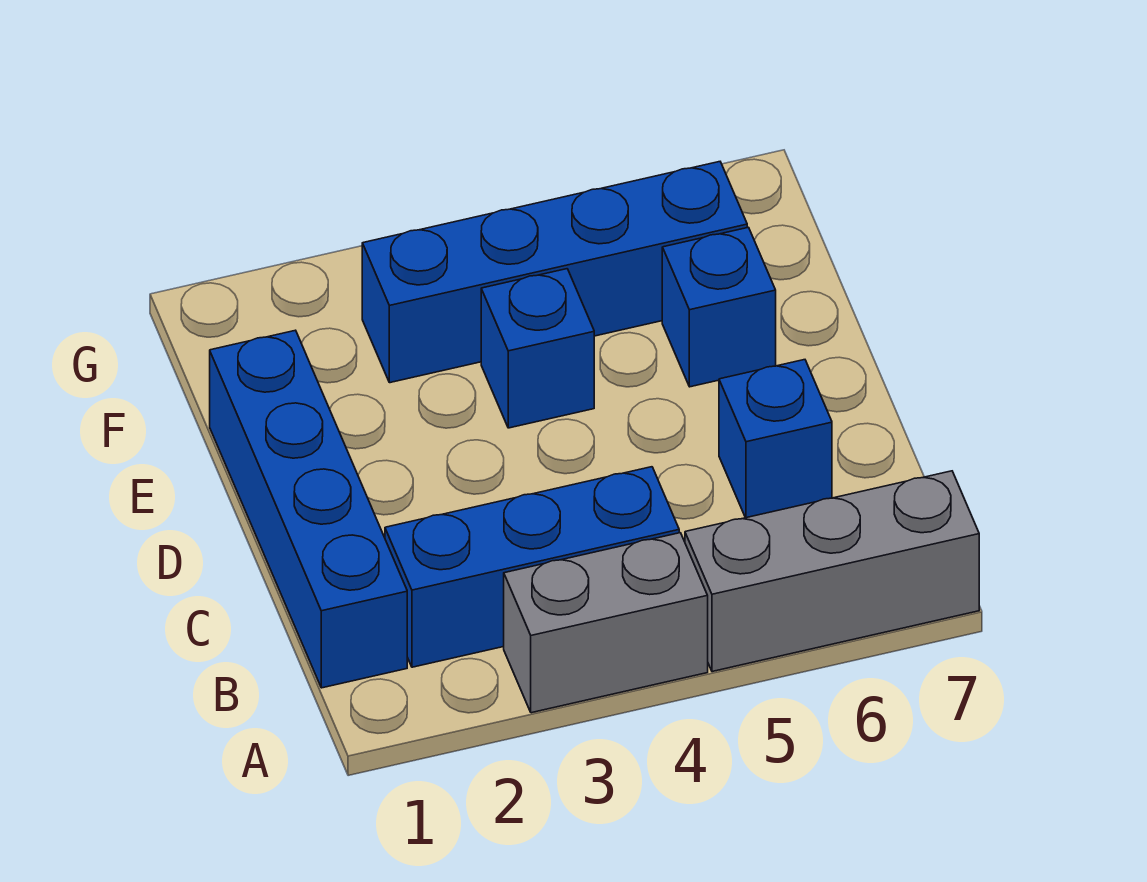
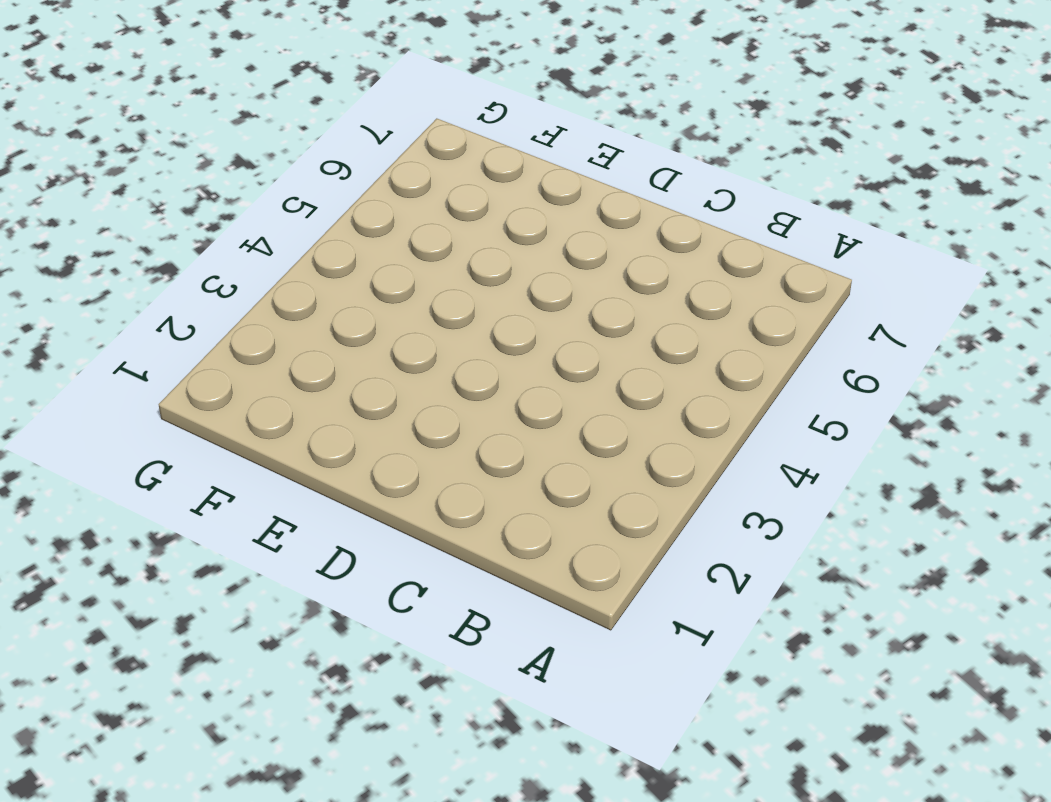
none -> grey 1x2 brick [504,533,708,713]
none -> grey 1x3 brick [685,471,979,672]

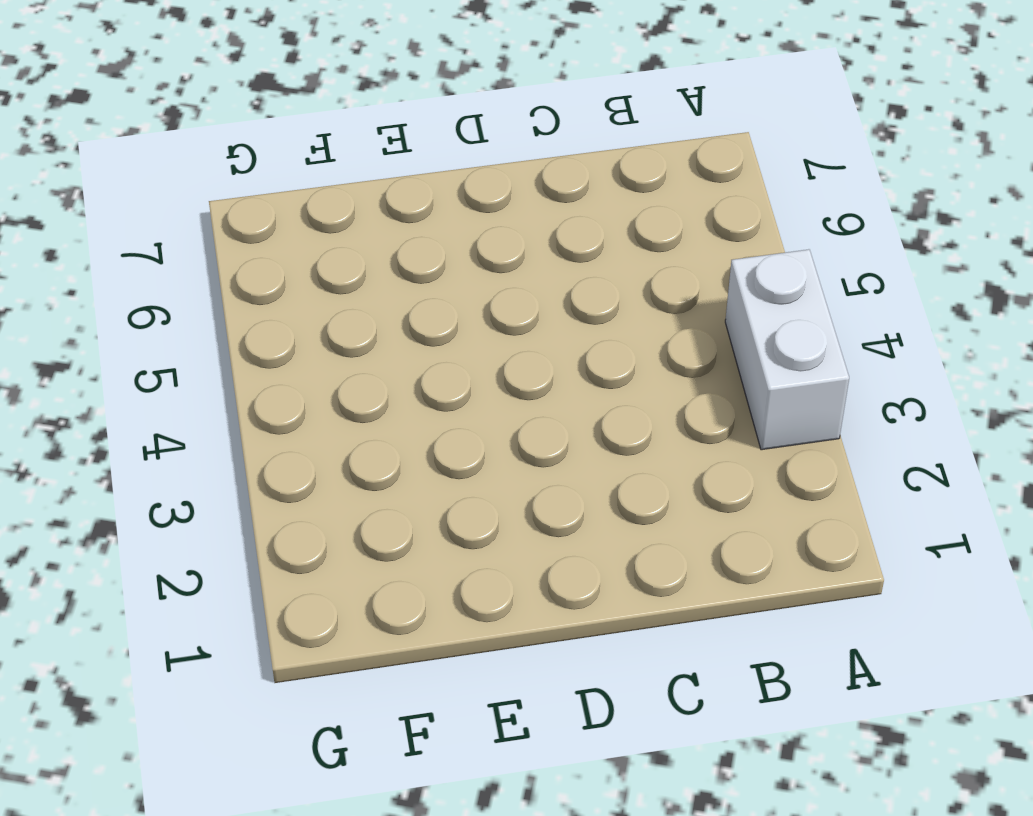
white 1x2 brick [725,249,849,450] -> grey 1x2 brick [504,533,708,713]
none -> grey 1x3 brick [685,471,979,672]
none -> blue 1x4 brick [210,330,407,688]

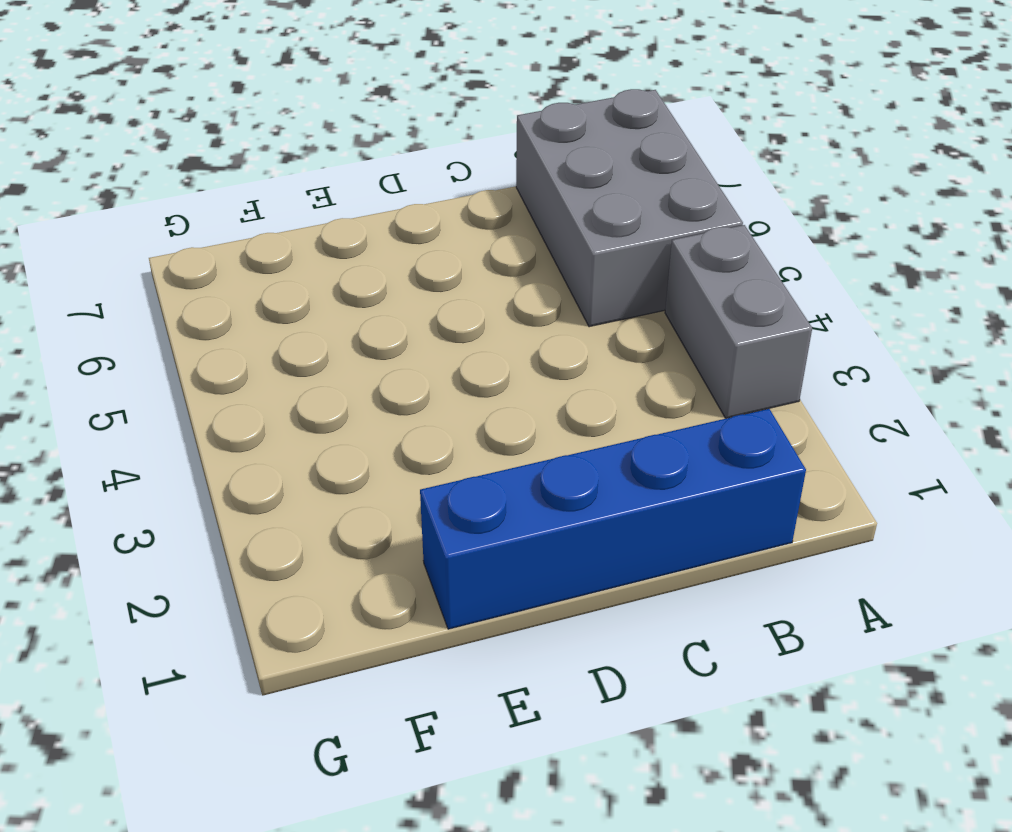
grey 2x3 brick [516,89,743,327] -> grey 1x3 brick [685,471,979,672]
none -> blue 1x3 brick [385,467,679,667]
none -> blue 1x1 brick [719,360,832,518]

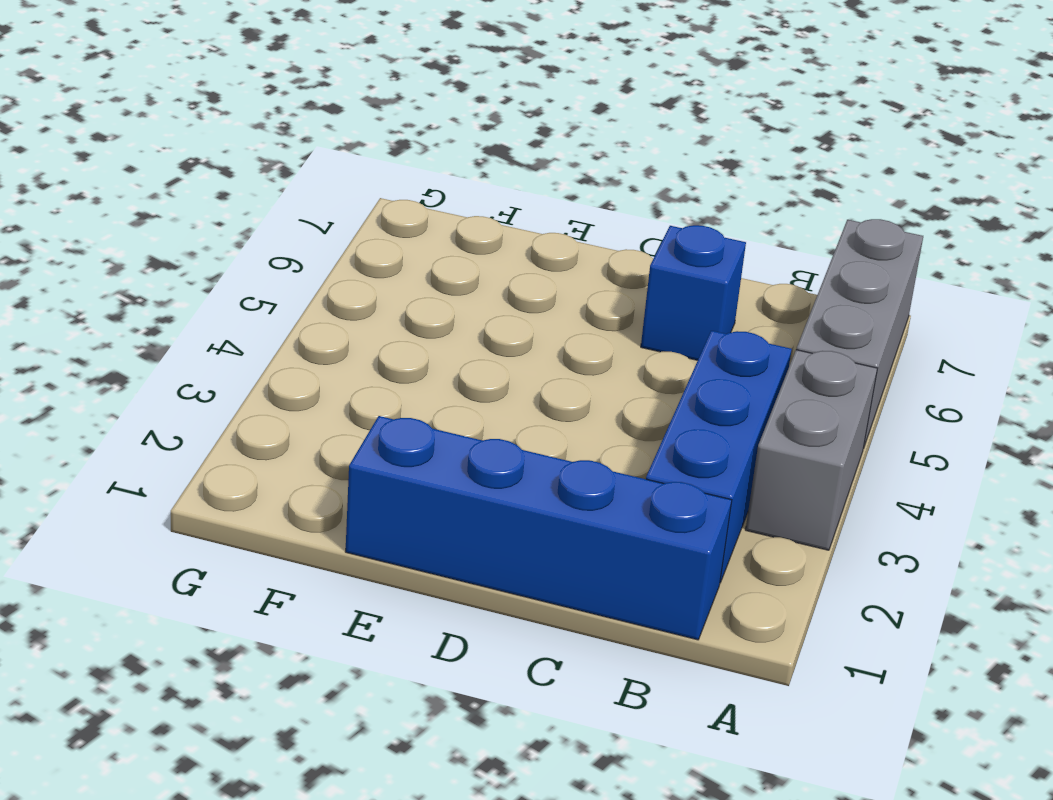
none -> blue 1x1 brick [481,269,594,428]
none -> blue 1x1 brick [662,227,776,387]

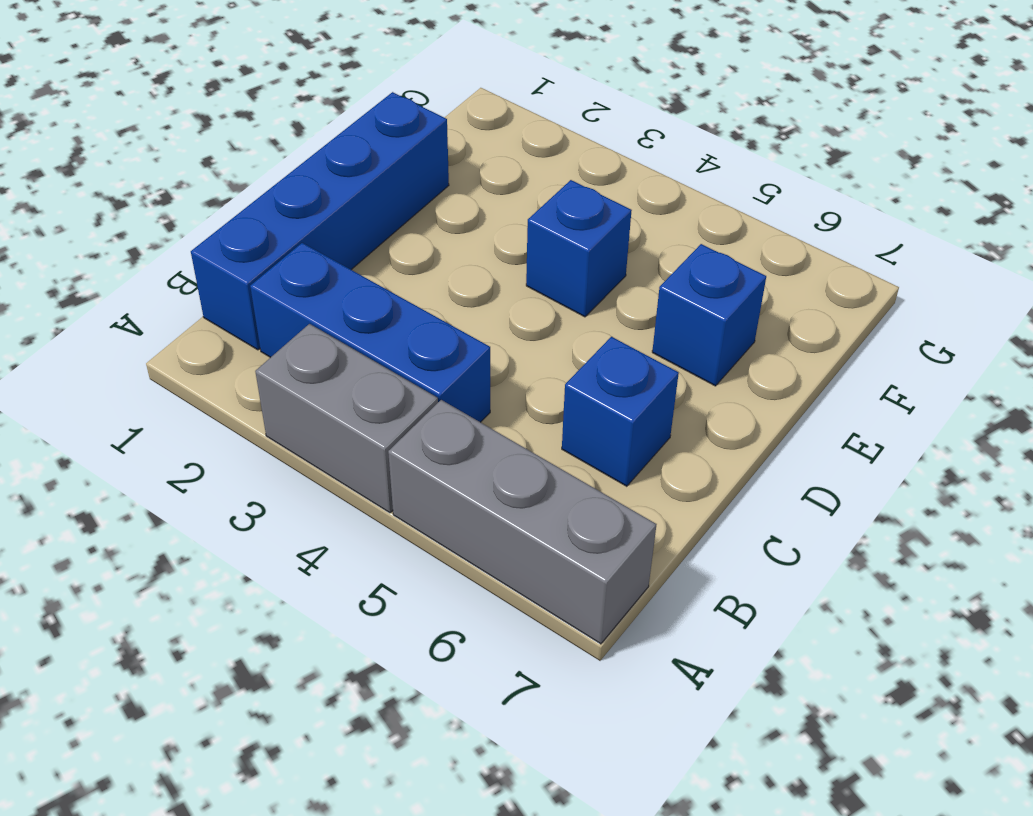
none -> blue 1x4 brick [362,162,747,383]

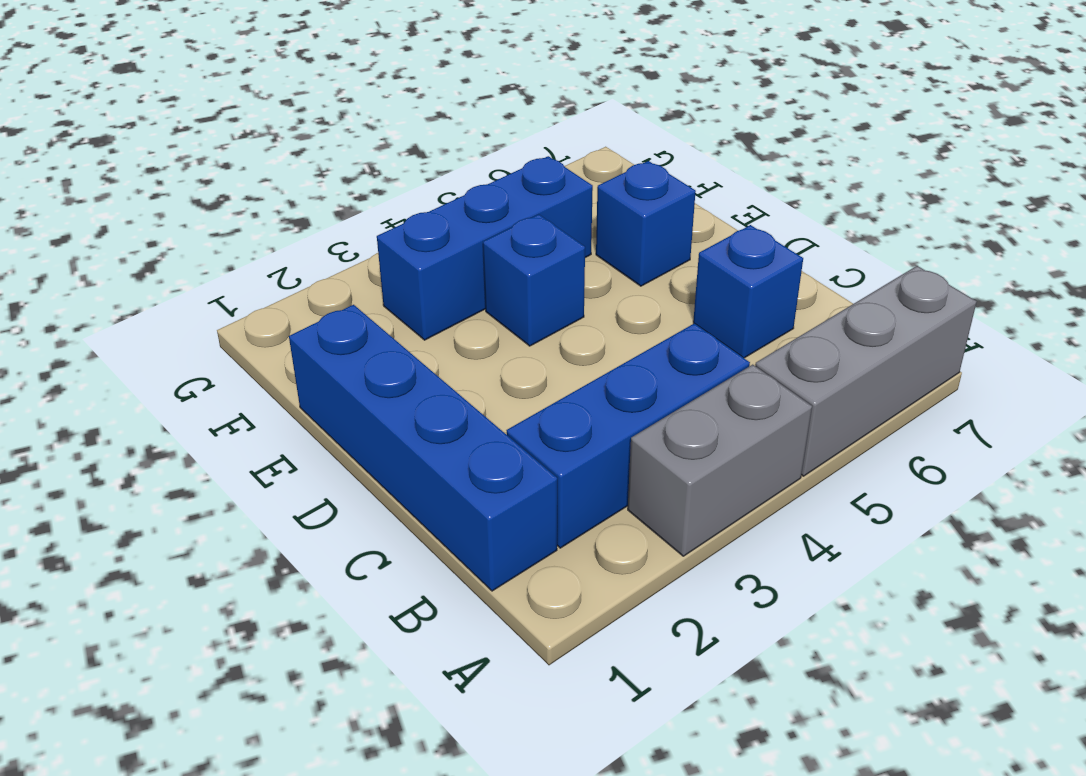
blue 1x3 brick [377,156,593,340] -> blue 1x4 brick [362,162,747,383]

